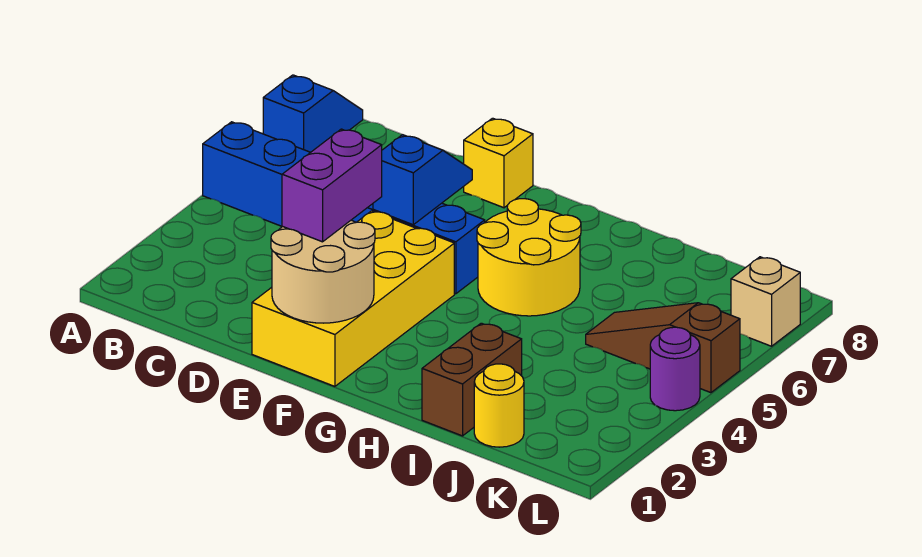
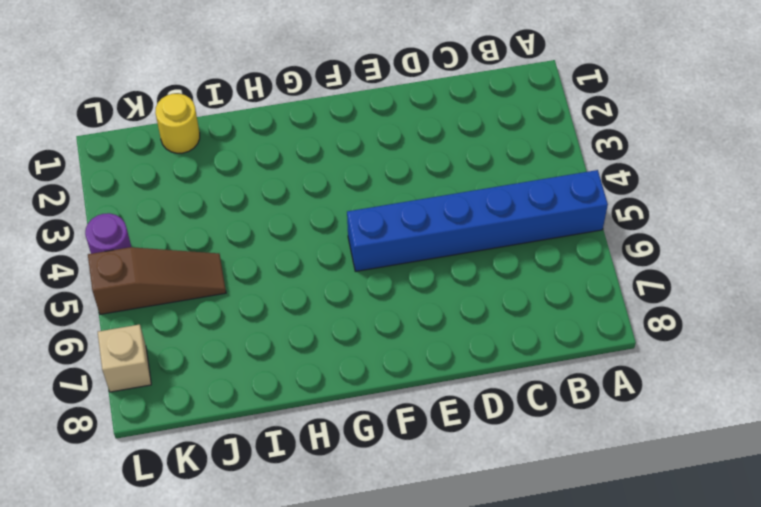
none -> blue 1x2 slope [263,75,363,152]
none -> yellow 2x4 brick [252,211,454,386]
none -> yellow 1x1 brick [464,118,533,208]

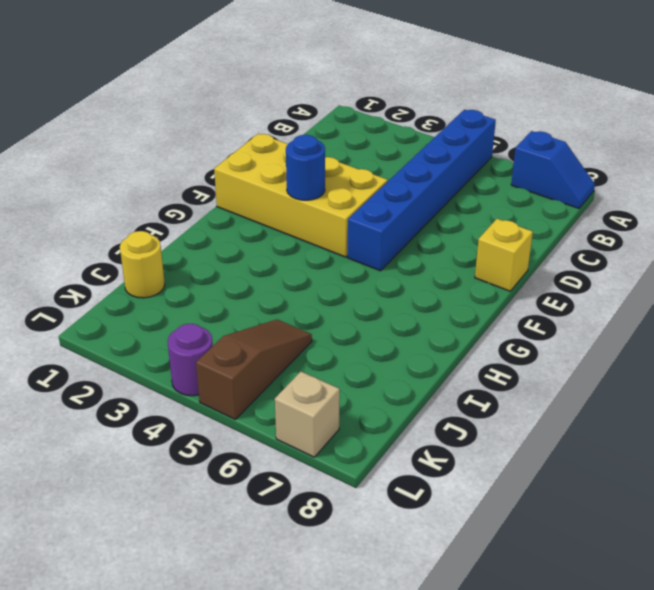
blue 1x1 round brick [286,135,325,200] -> none
none -> yellow 2x2 round brick [477,198,581,316]
none -> brown 1x2 brick [422,323,522,436]
none -> tan 2x2 round brick [271,220,375,323]

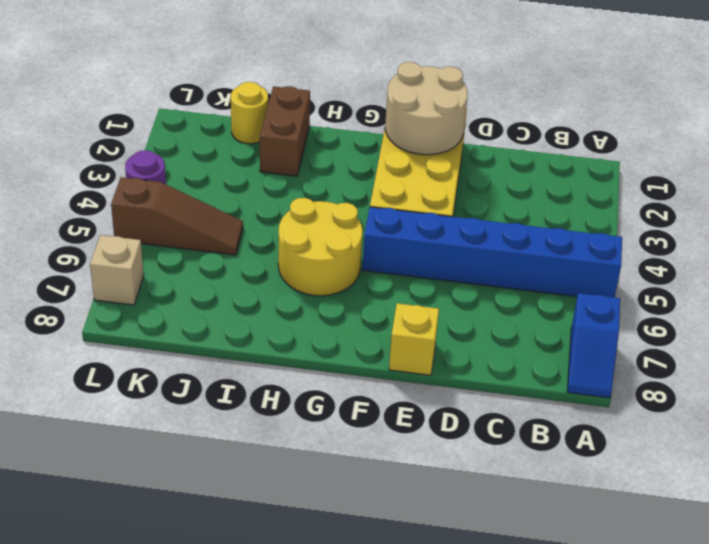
none -> blue 1x2 slope [373,135,472,225]
none -> purple 1x2 brick [282,129,382,242]

